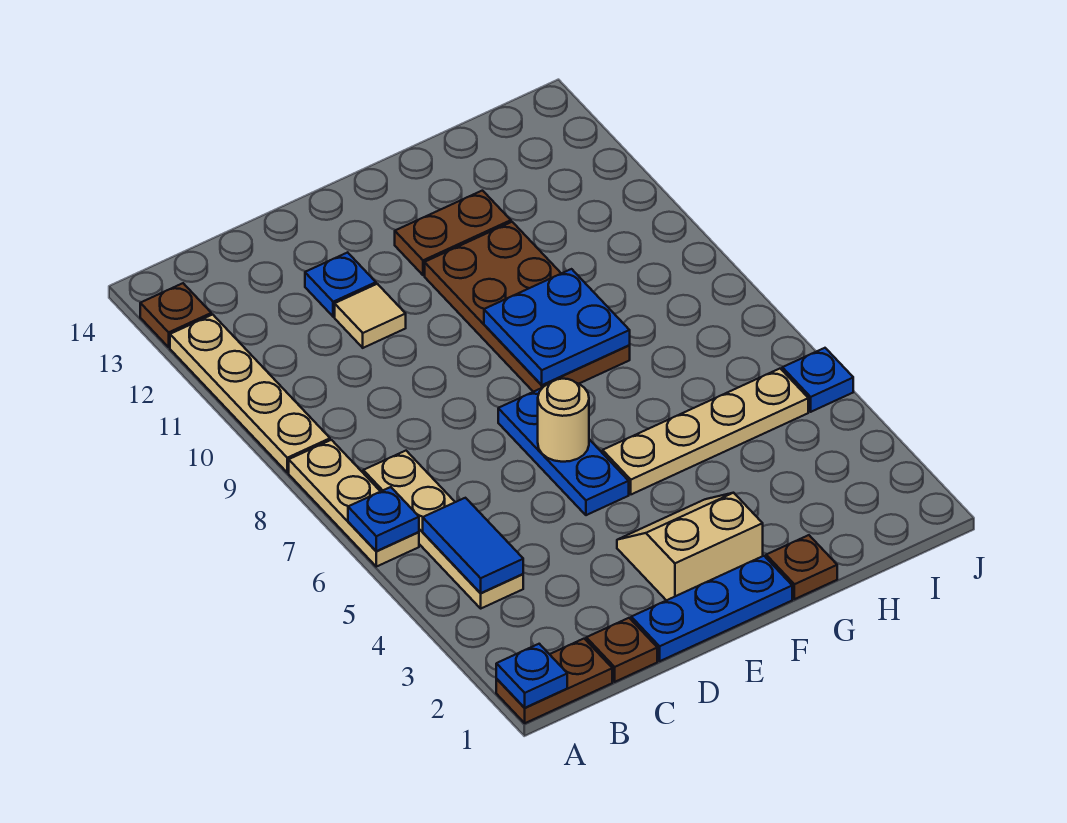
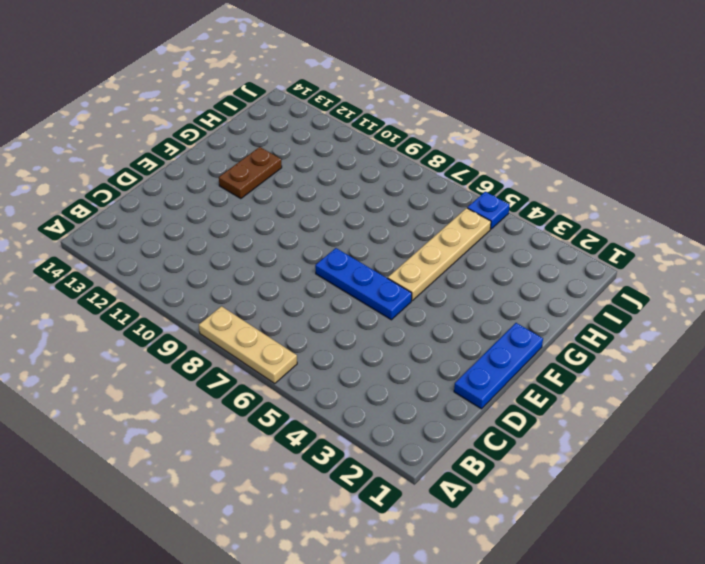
none -> brown 1x2 plate [496,639,612,723]
none -> tan 1x4 plate [170,315,330,473]
none -> brown 1x1 plate [140,283,211,347]

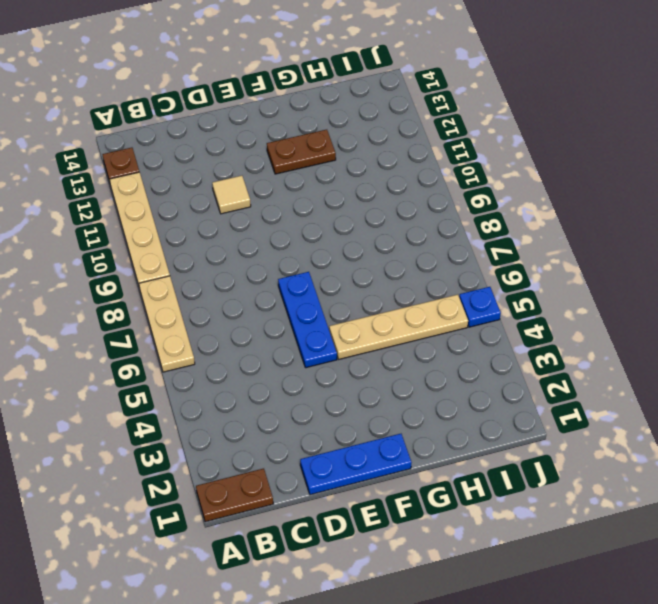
none -> tan 1x4 plate [363,451,523,608]
none -> brown 1x1 plate [586,618,657,682]
none -> blue 1x1 plate [305,252,376,317]

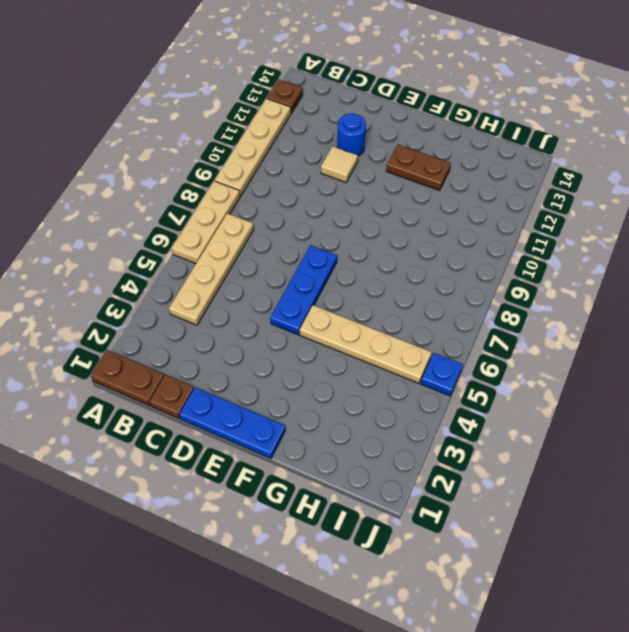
blue 1x1 round brick [337,113,366,156] -> blue 1x1 plate [305,252,376,317]
none -> tan 2x2 slope [617,493,763,600]
none -> brown 2x4 plate [425,222,630,392]
none -> brown 1x1 plate [766,535,837,599]

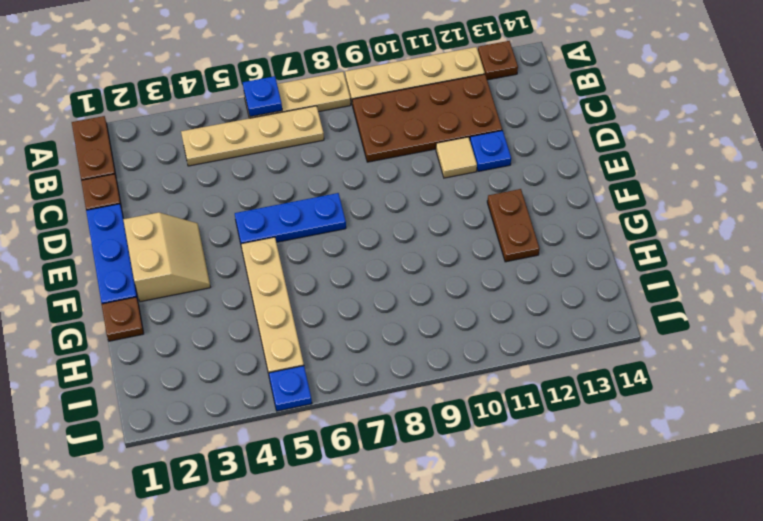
brown 2x4 plate [352,74,502,162] -> brown 2x4 plate moved to [425,222,630,392]
none -> blue 1x1 plate [496,644,567,708]
none -> blue 1x2 tile [423,498,523,593]
none -> tan 1x1 round brick [538,379,589,462]

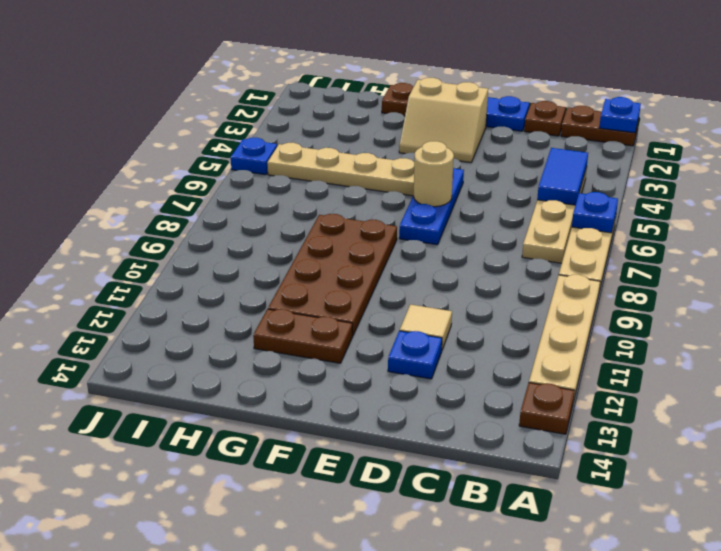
none -> blue 2x2 plate [484,269,630,385]

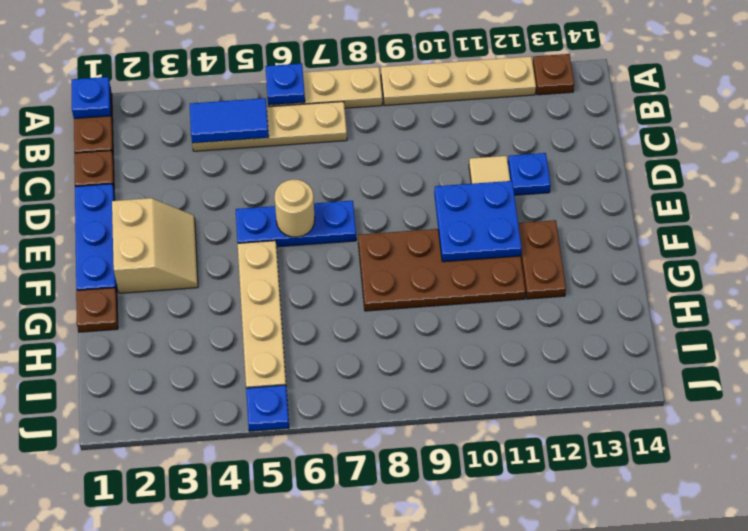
blue 2x2 plate [434,181,522,262] -> blue 2x2 plate moved to [484,269,630,385]

